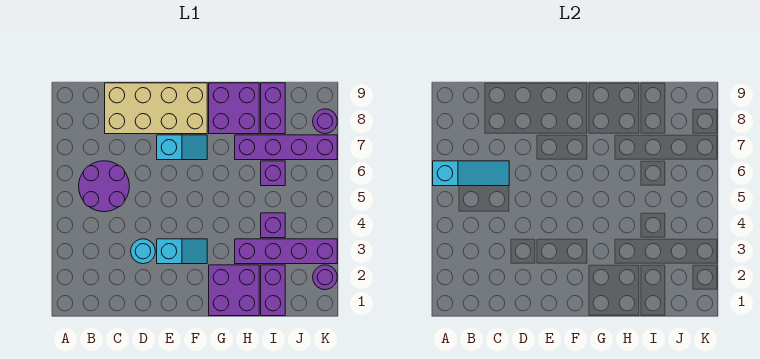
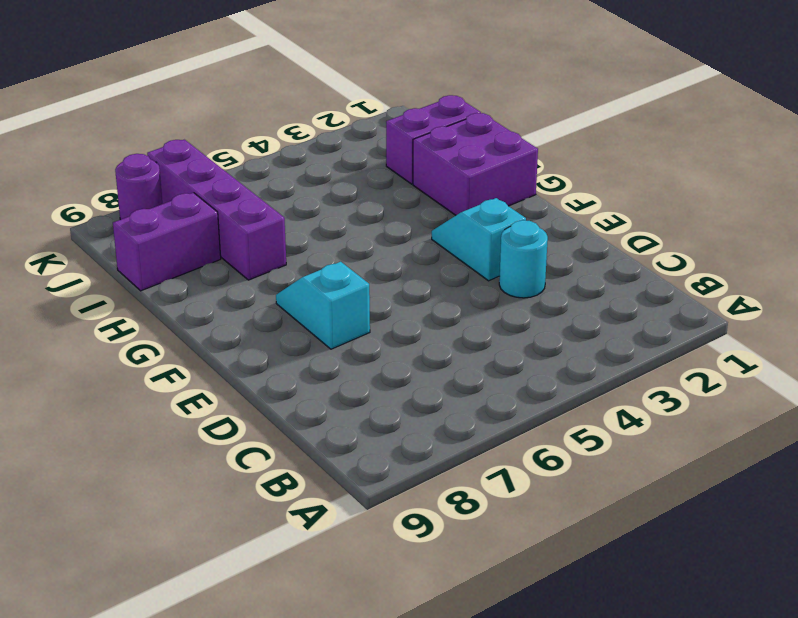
none -> purple 2x2 round brick [79,161,129,212]
none -> tan 2x4 brick [105,83,207,134]
none -> purple 2x2 brick [209,83,259,134]

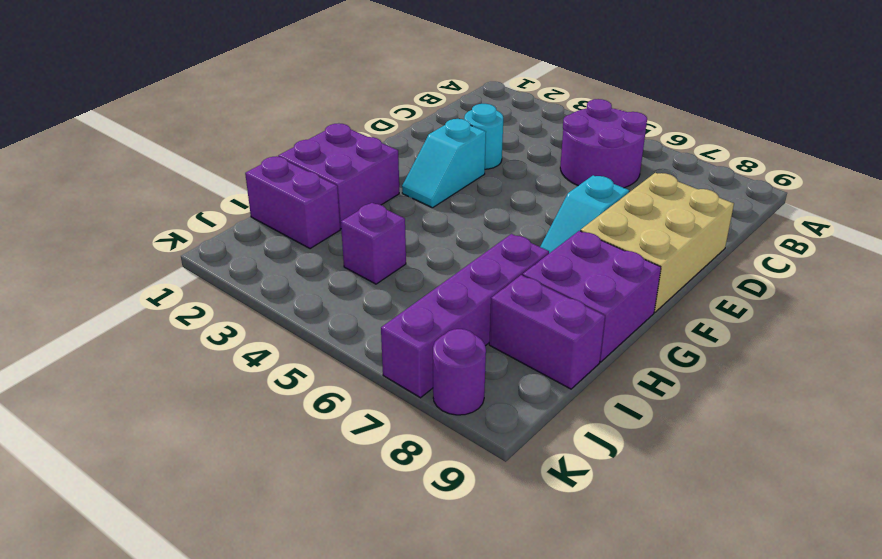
tan 2x3 brick [580,173,734,312] -> tan 2x4 brick [105,83,207,134]
none -> purple 1x4 brick [235,239,337,264]
none -> purple 1x1 brick [261,161,285,186]
none -> purple 1x1 round brick [313,265,337,290]

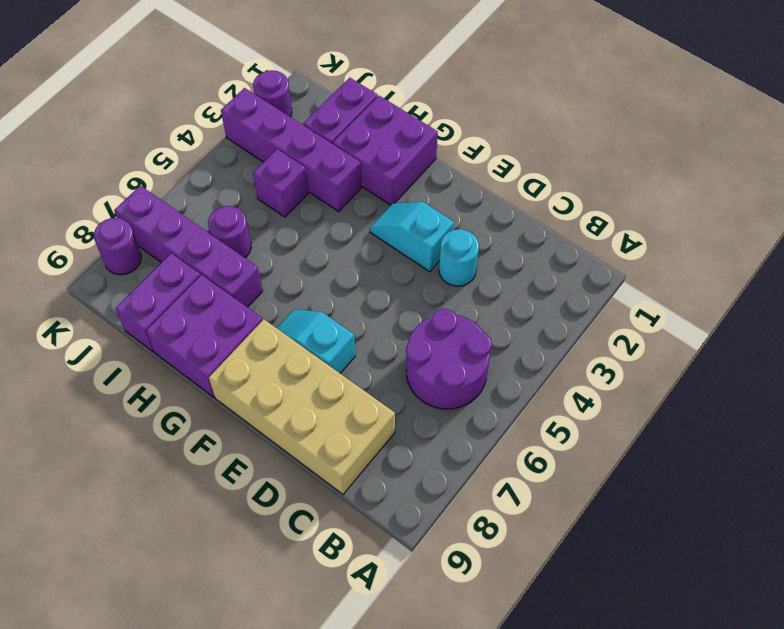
purple 1x1 round brick [208,206,251,258] -> purple 1x1 brick [261,161,285,186]
none -> cyan 1x3 slope [433,161,509,186]

